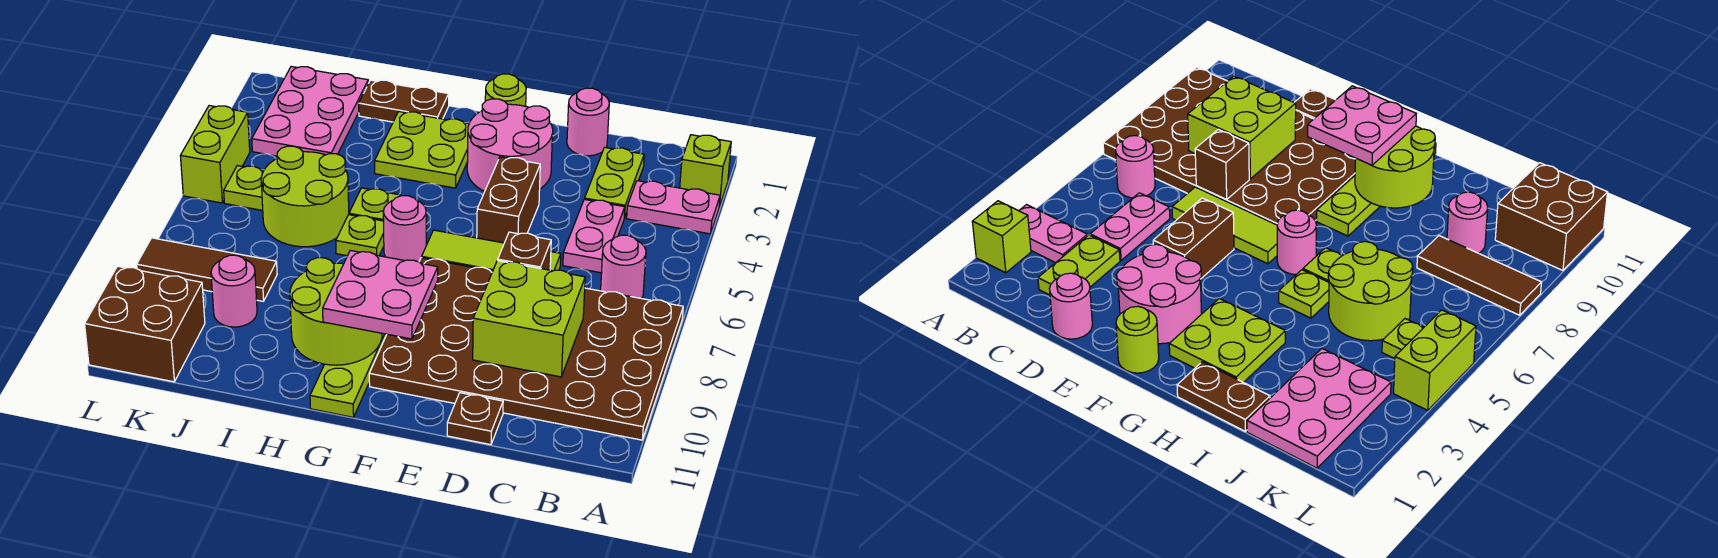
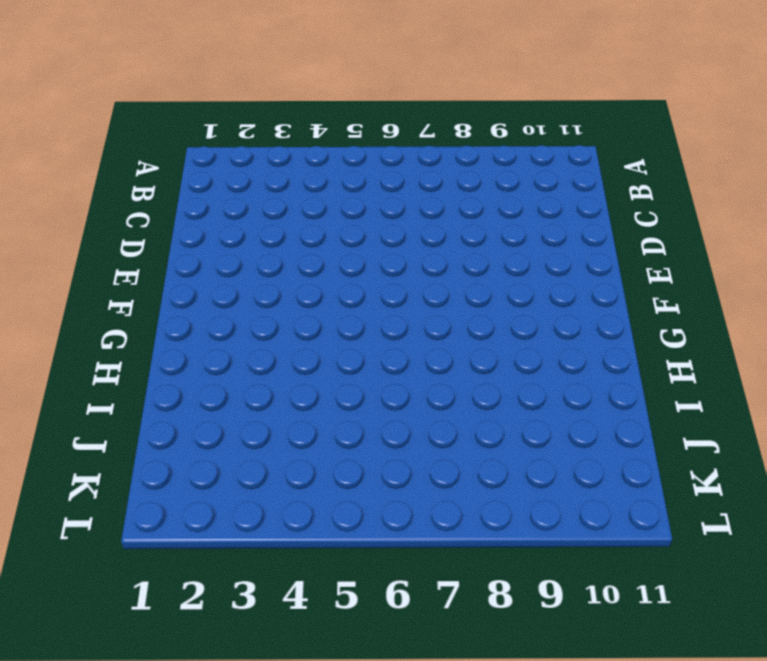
none -> lime 1x1 brick [680,135,731,207]
none -> pink 1x2 plate [627,181,720,234]
none -> brown 4x6 plate [369,258,683,440]

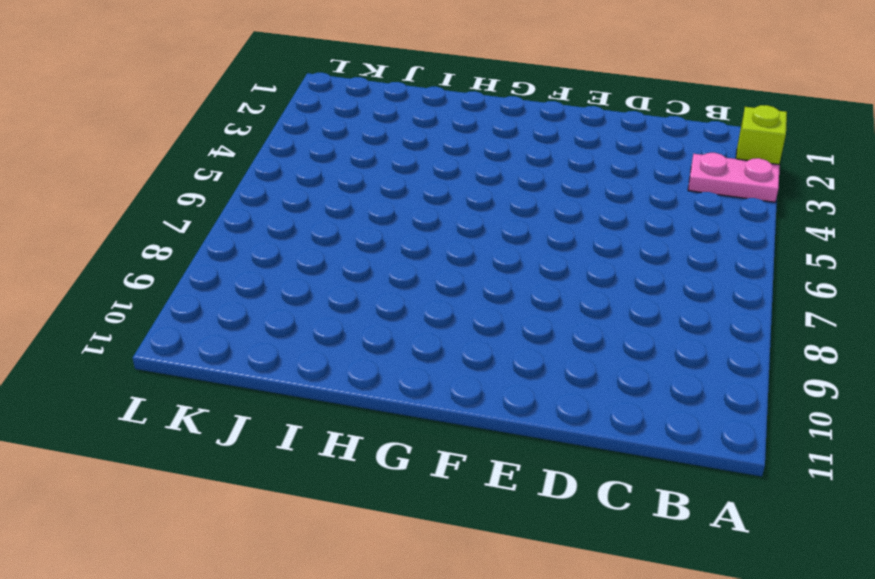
none -> brown 4x6 plate [369,258,683,440]
none -> pink 1x1 round brick [601,235,646,298]
none -> lime 1x2 plate [585,147,644,218]

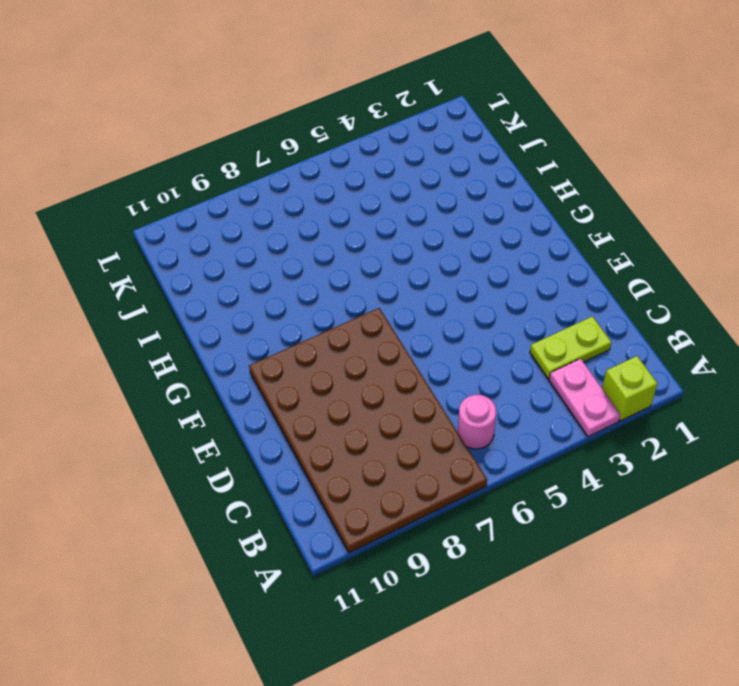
none -> pink 1x2 plate [563,199,625,273]
none -> pink 1x1 round brick [567,88,609,156]
none -> lime 1x3 tile [422,230,561,271]

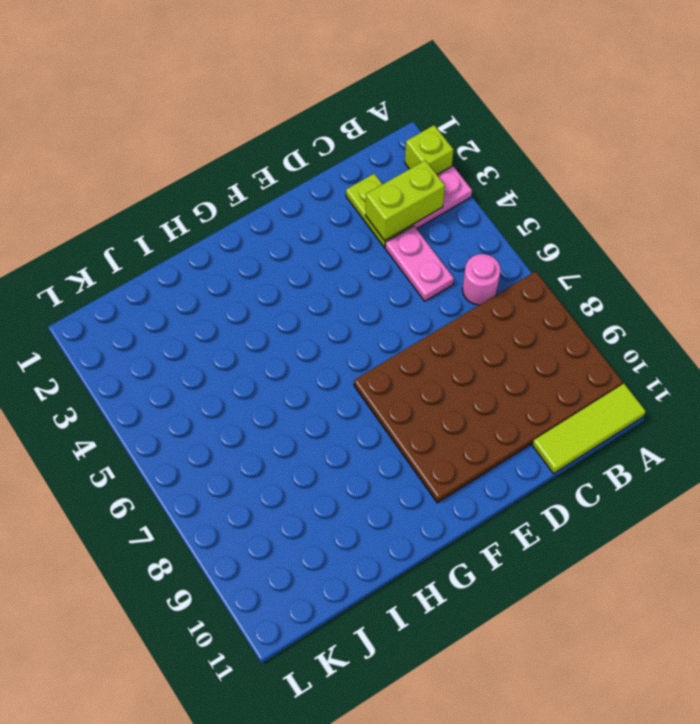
lime 1x3 tile [532,384,646,474] -> lime 1x3 tile moved to [422,230,561,271]
lime 1x2 brick [366,160,445,241] -> lime 1x2 brick turned to [180,106,250,203]
none -> pink 1x1 round brick [567,88,609,156]
none -> brown 1x1 plate [447,393,503,445]
none -> pink 2x2 round brick [467,99,553,191]

